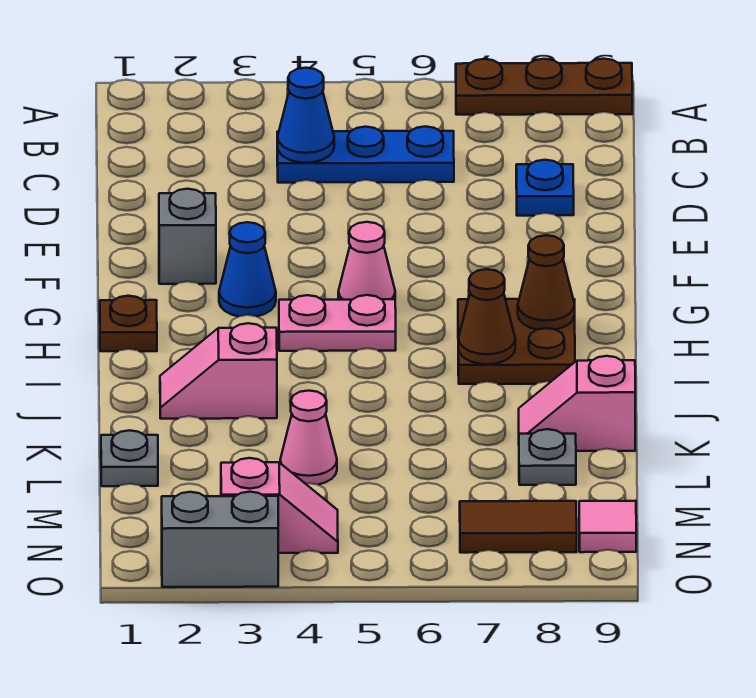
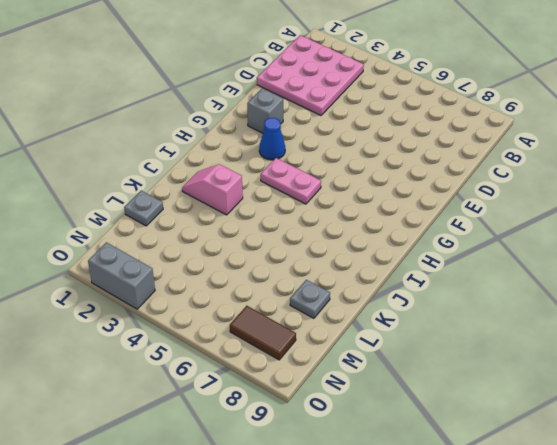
pink 3x3 plate [257,35,364,115] -> none
none -> brown 1x3 plate [456,59,632,115]
none -> blue 1x3 plate [277,126,454,183]
none -> blue 1x1 plate [516,160,574,216]

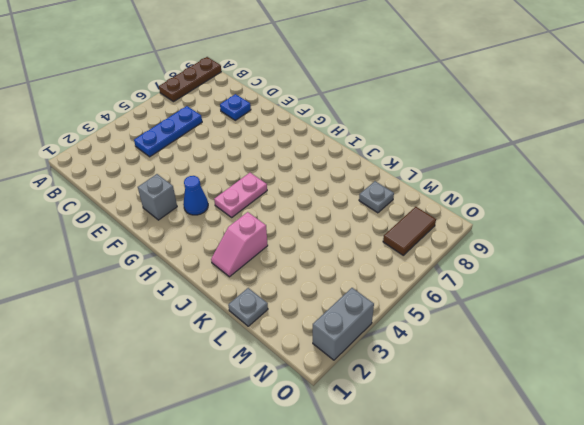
none -> pink 1x1 cone [338,222,395,300]
none -> brown 1x1 plate [100,296,157,351]
none -> brown 2x2 plate [458,299,575,384]

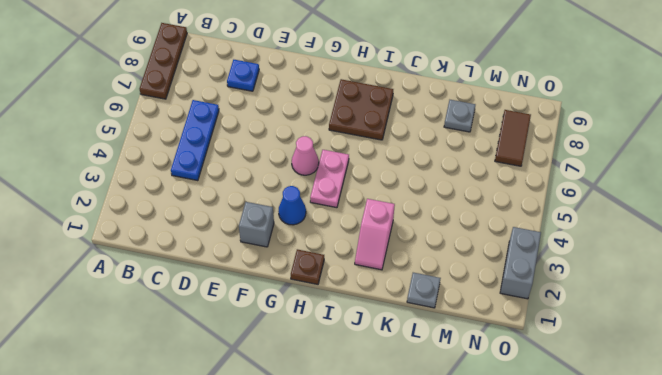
none -> pink 1x2 slope [519,356,635,451]
none -> pink 1x1 cone [280,391,337,485]
none -> pink 1x2 slope [221,458,338,553]

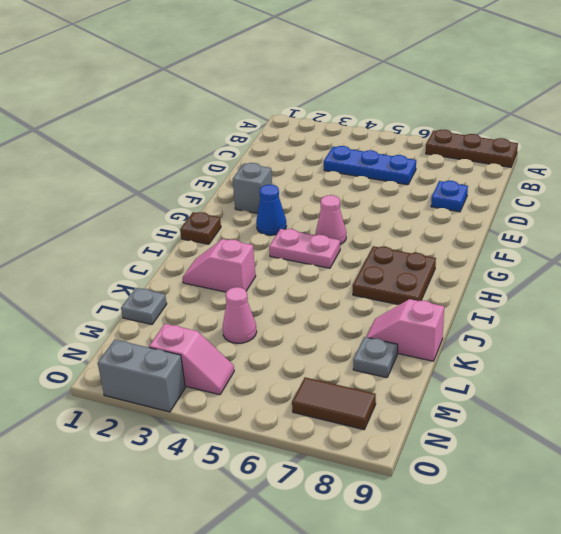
none -> pink 1x1 tile [579,501,636,552]
none -> blue 1x1 cone [277,68,334,163]
none -> brown 1x1 cone [518,235,575,330]

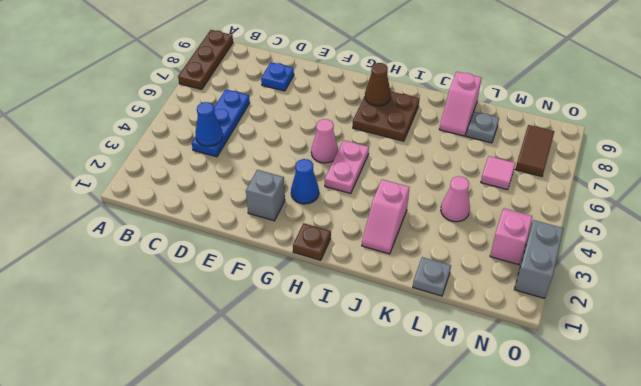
pink 1x1 tile [481,156,515,190] -> pink 1x1 tile moved to [579,501,636,552]
none -> brown 1x1 cone [458,269,515,364]

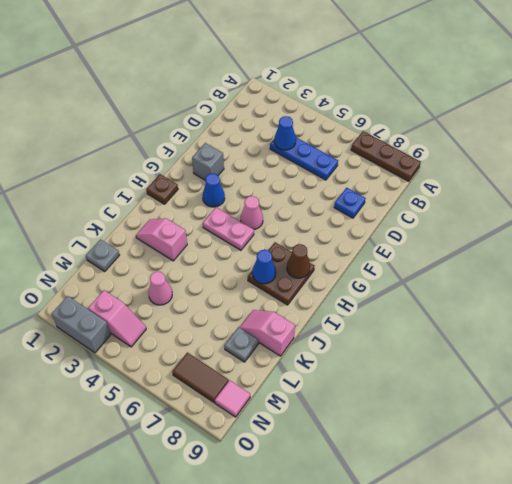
blue 1x1 cone [252,250,276,284] -> brown 1x1 cone [458,269,515,364]

